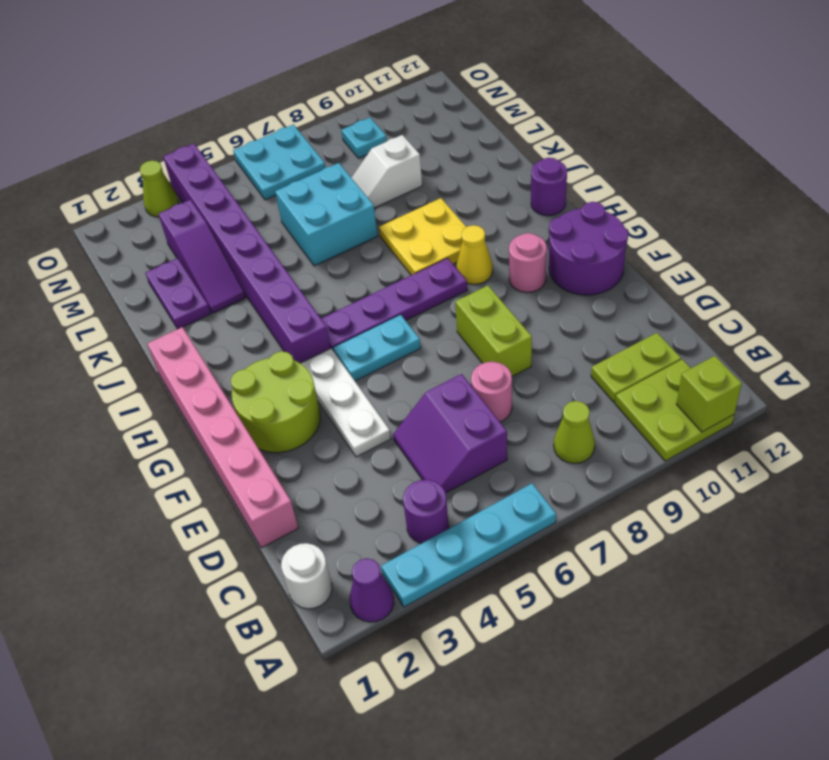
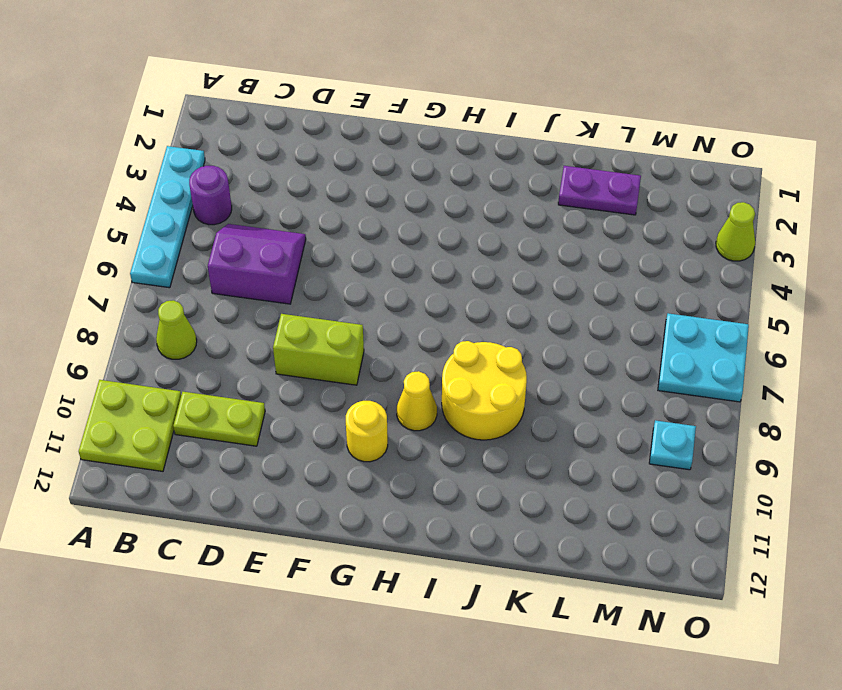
lime 1x2 plate [173,392,265,446] -> lime 1x2 plate turned to [591,333,681,403]
yellow 1x1 round brick [346,401,388,462] -> pink 1x1 round brick [509,233,547,292]
yellow 2x2 round brick [442,341,527,440] -> yellow 2x2 plate [379,198,466,275]
none -> purple 1x1 cone [350,558,394,622]
none -> white 1x1 round brick [281,543,332,609]
none -> pink 1x6 brick [147,327,298,548]

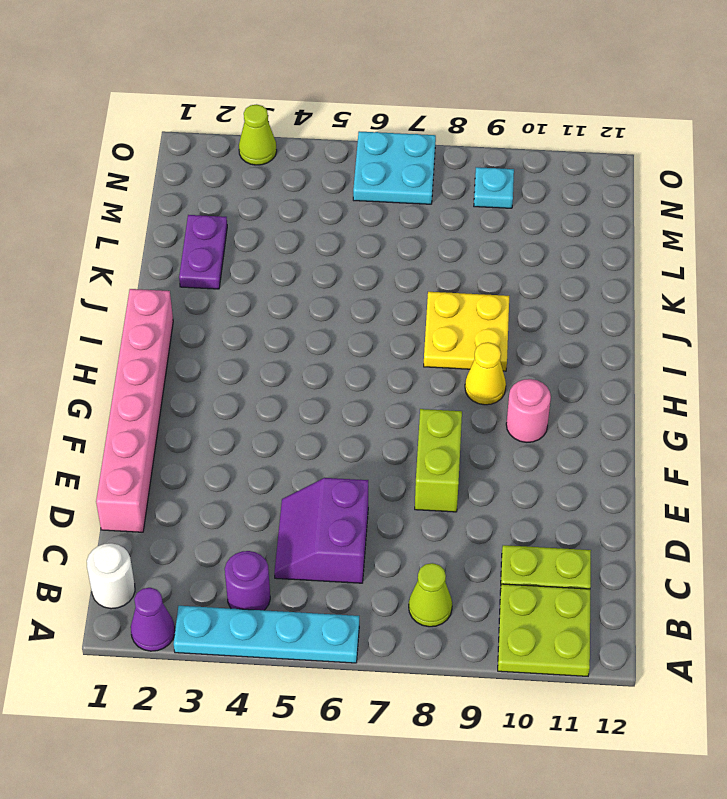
none -> pink 1x1 round brick [471,362,512,422]
none -> white 1x3 plate [300,349,391,457]
none -> lime 2x2 round brick [231,351,320,452]

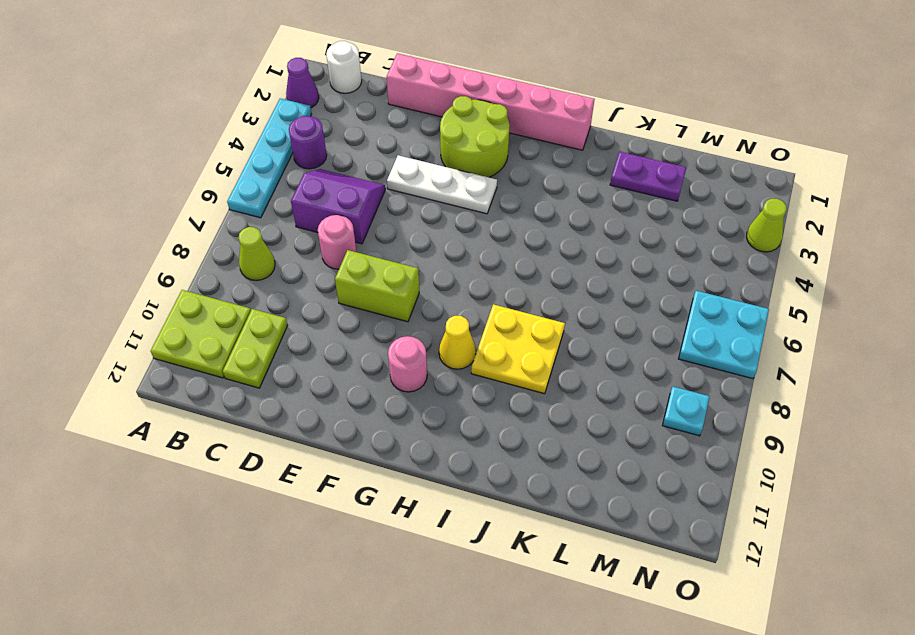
none -> purple 2x2 round brick [549,202,628,295]
none -> cyan 1x2 plate [333,315,421,381]
none -> purple 1x8 brick [163,144,331,363]

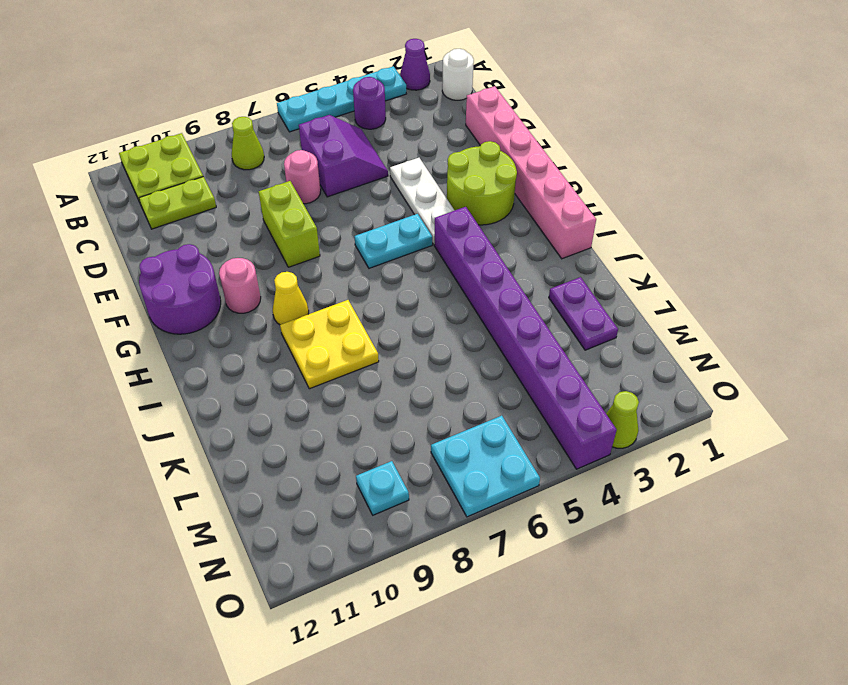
none -> purple 1x4 plate [321,258,467,351]
none -> purple 1x1 round brick [531,158,567,216]
none -> purple 1x3 slope [159,200,245,313]

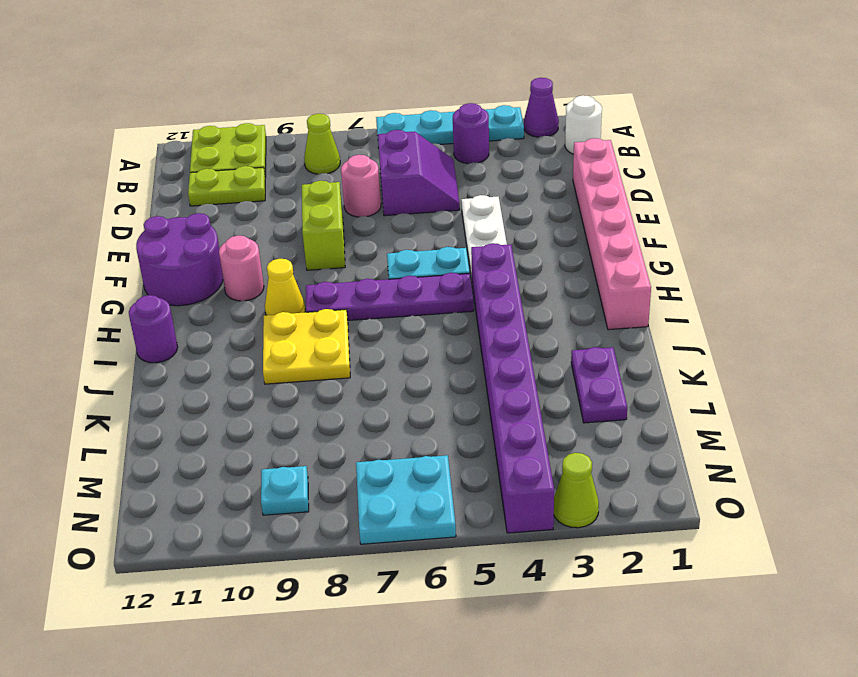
none -> lime 2x2 round brick [231,351,320,452]
none -> purple 1x3 slope [159,200,245,313]
none -> cyan 2x2 brick [275,163,378,266]

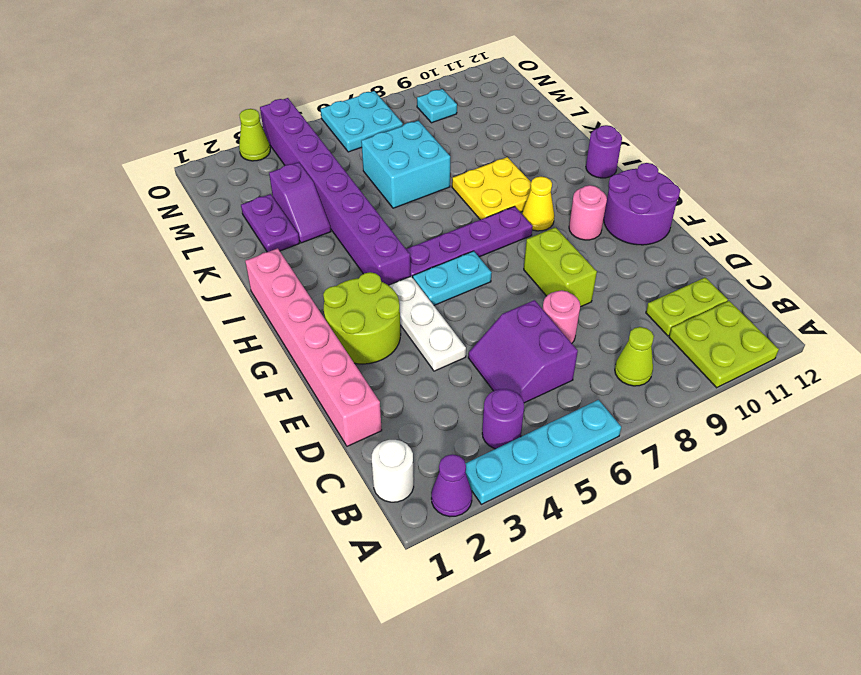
purple 1x2 slope [269,162,331,243] -> purple 1x3 slope [159,200,245,313]
none -> white 1x2 slope [352,135,422,208]
none -> lime 1x1 brick [676,356,742,432]

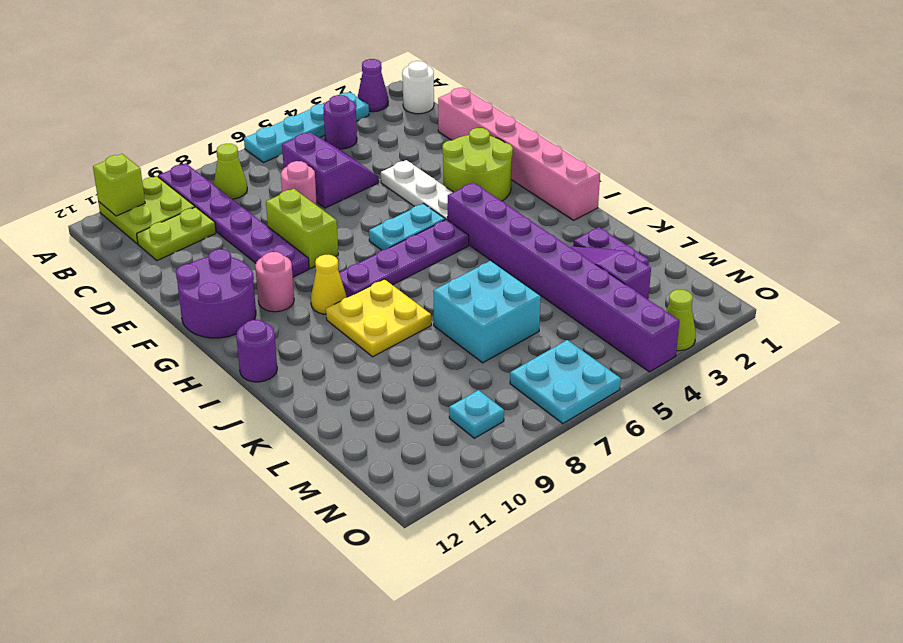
purple 1x6 plate [158,163,309,277] -> none
none -> white 1x2 slope [352,135,422,208]

